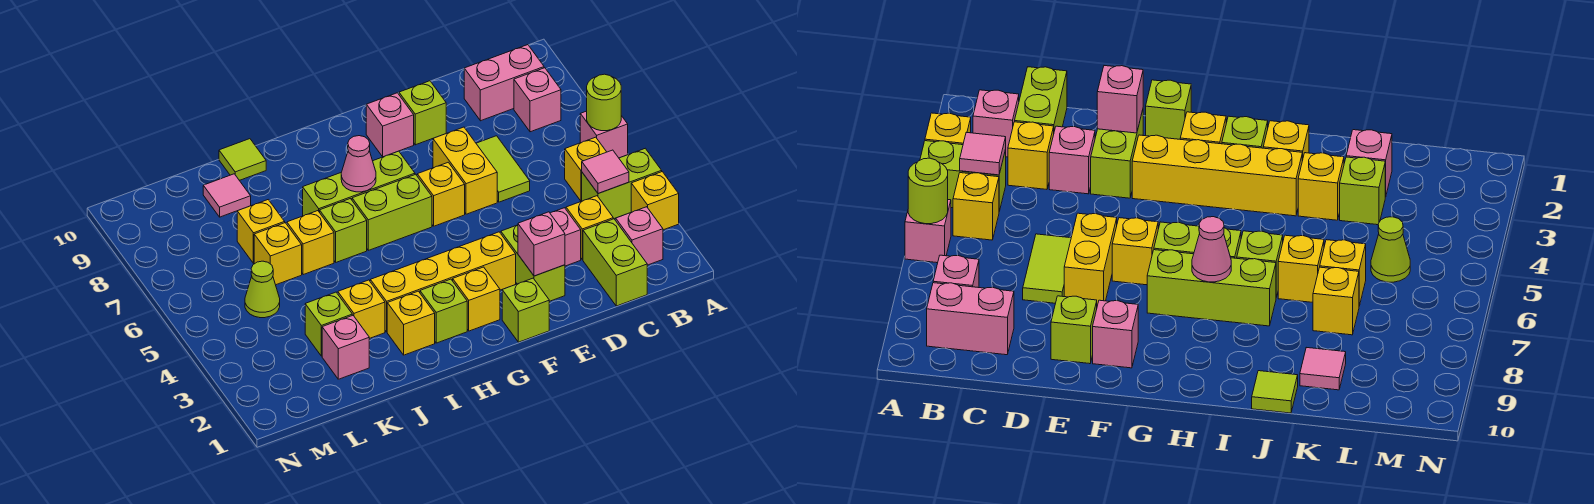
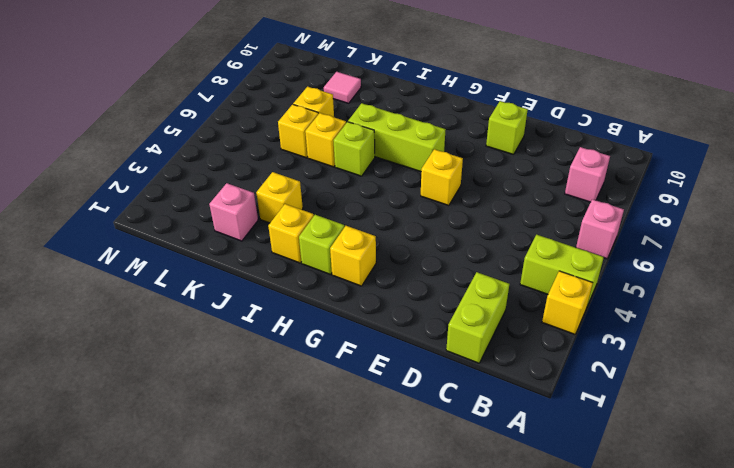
none -> pink 1x1 brick [616,207,663,265]
none -> yellow 1x1 brick [565,137,606,201]
none -> pink 1x2 brick [464,45,544,121]
none -> yellow 1x1 brick [566,196,613,260]

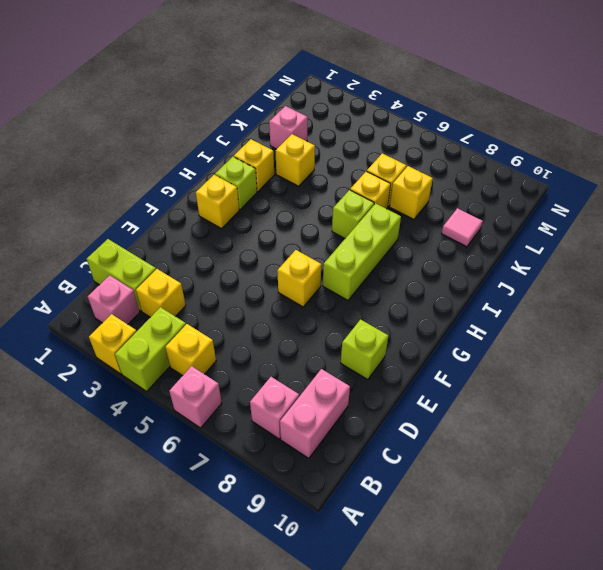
none -> pink 1x1 brick [550,208,581,266]
none -> lime 1x2 tile [476,136,530,202]
none -> lime 1x2 brick [501,225,565,301]
none -> yellow 1x2 brick [433,127,497,214]

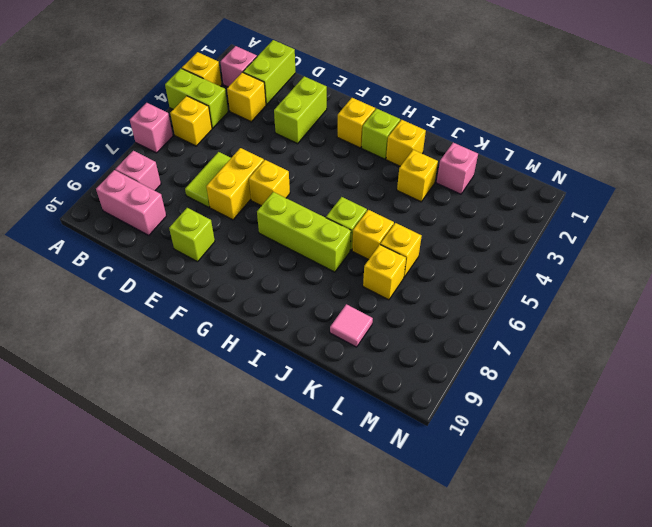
none -> pink 1x1 brick [550,208,581,266]
none -> lime 1x1 brick [502,278,549,342]
none -> yellow 1x4 brick [370,232,516,332]
none -> pink 1x1 brick [366,93,414,157]

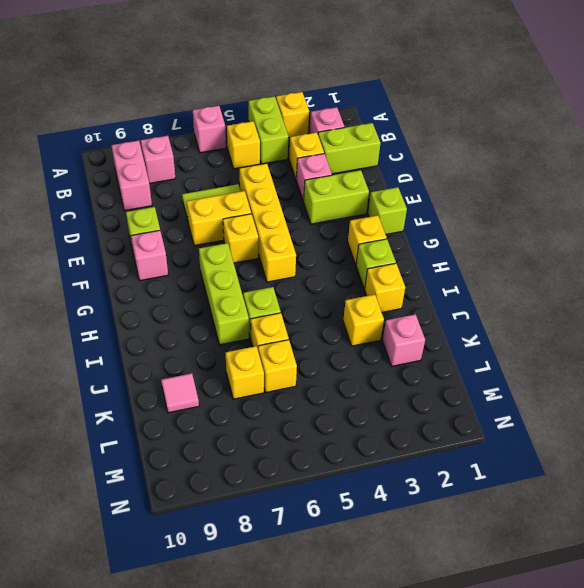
yellow 1x4 brick [240,164,296,282] -> yellow 1x4 brick moved to [370,232,516,332]
none -> lime 1x2 brick [352,174,432,250]
none -> lime 1x1 tile [219,139,266,180]
none -> lime 1x1 brick [305,292,352,356]
none -> lime 1x1 cone [245,261,280,318]

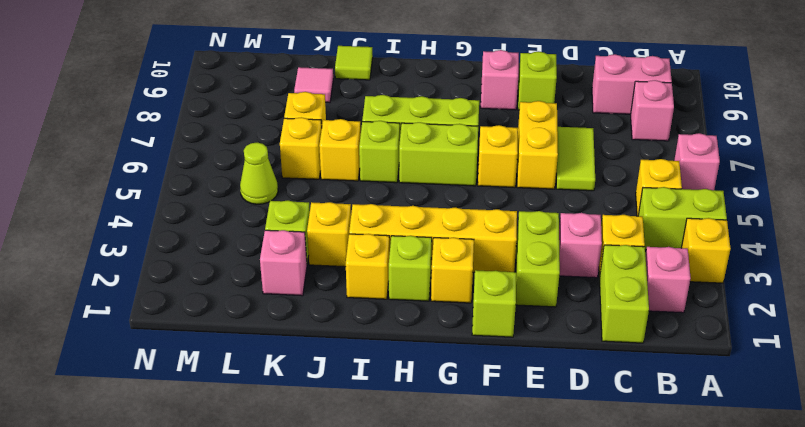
none -> lime 1x1 round brick [587,74,621,131]
none -> pink 1x1 tile [582,150,629,194]
none -> pink 1x1 brick [518,212,565,276]
none -> pink 1x1 cone [341,136,376,192]

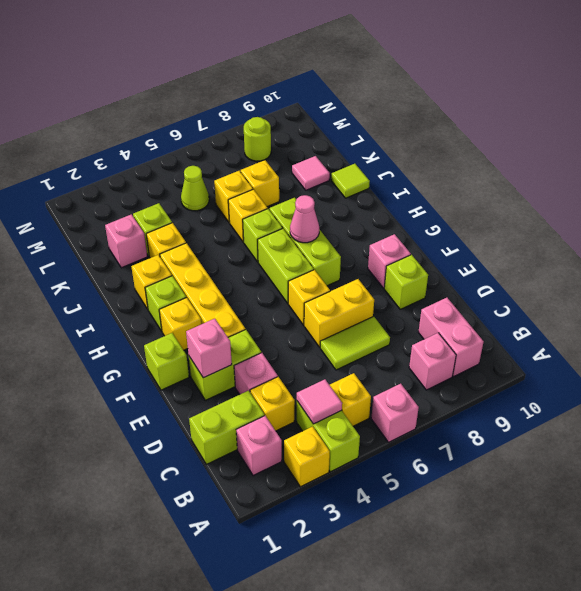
lime 1x1 round brick [244,117,271,161] -> lime 1x1 round brick moved to [587,74,621,131]

